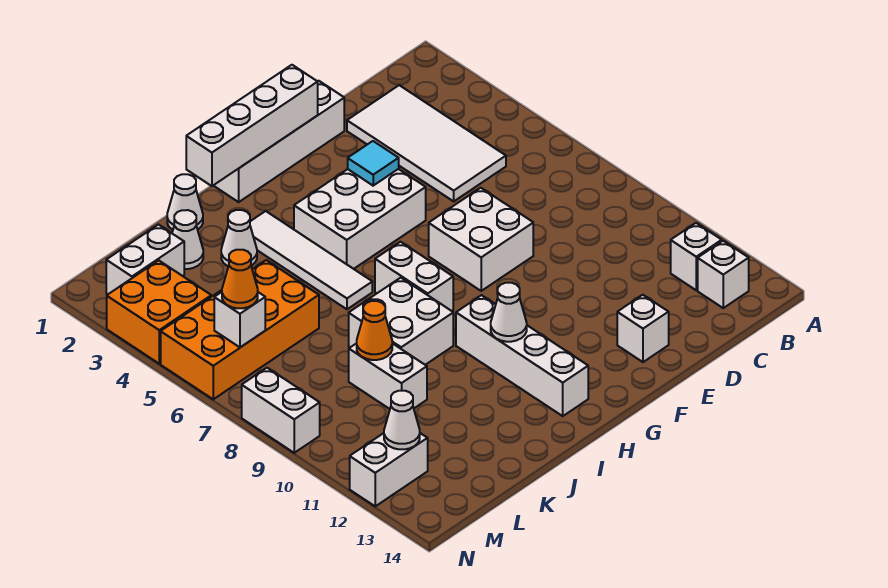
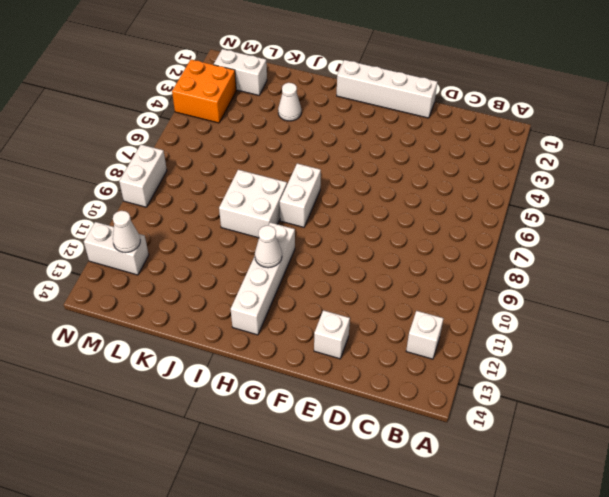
none -> white 1x1 brick [698,241,749,308]
none -> white 2x4 tile [347,85,506,201]
none -> white 2x2 brick [429,188,533,291]

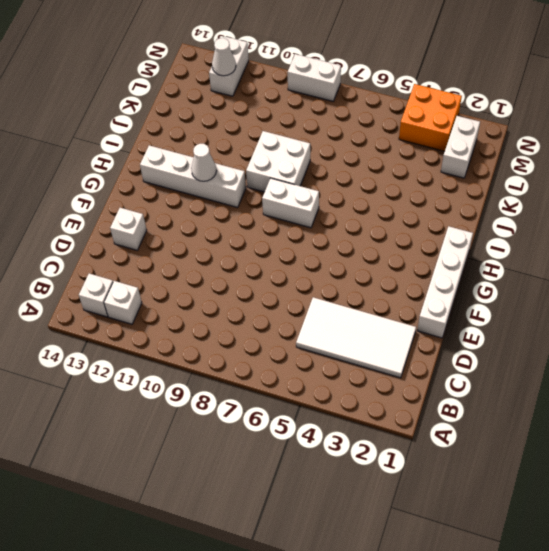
none -> white 2x2 brick [429,188,533,291]
none -> white 2x3 brick [294,169,426,269]
none -> white 1x4 tile [250,211,372,309]

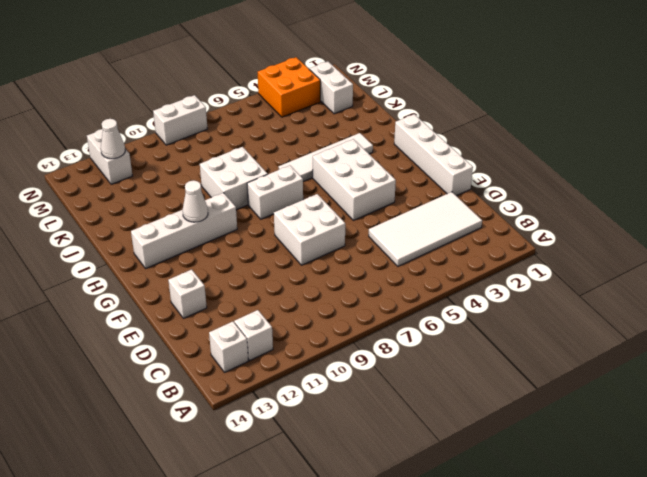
none -> white 1x1 cone [167,174,203,230]
none -> white 1x1 cone [221,210,257,266]
none -> white 1x1 cone [172,210,203,269]

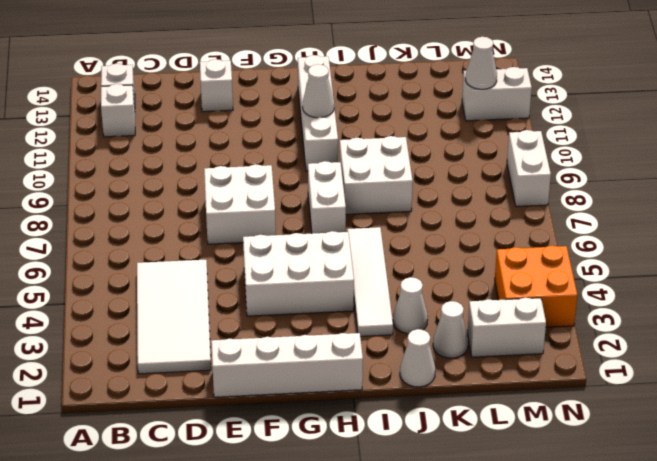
none -> orange 2x4 brick [161,260,319,399]
none -> white 1x2 brick [349,343,427,409]
none -> white 1x4 brick [186,65,318,186]

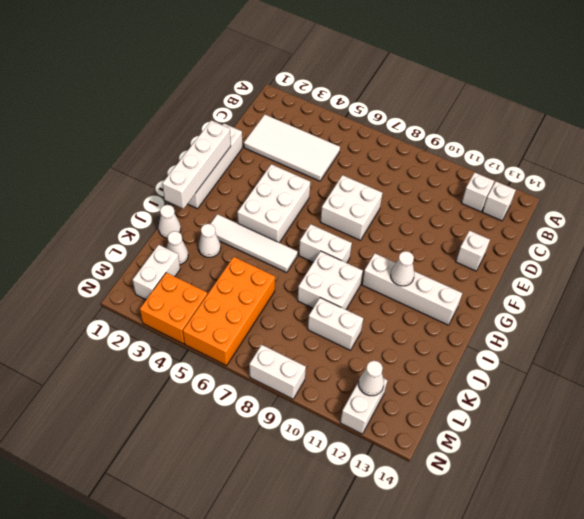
none -> cyan 1x1 tile [348,141,399,186]
none -> orange 1x1 cone [357,301,392,360]
none -> white 1x1 brick [214,292,265,347]

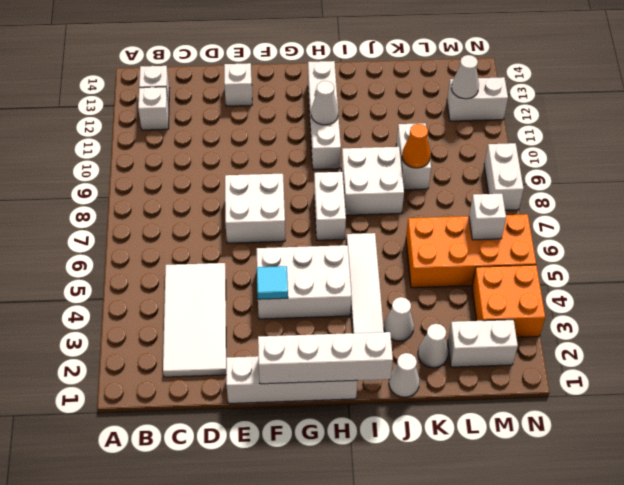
none -> orange 1x1 cone [222,250,258,308]

